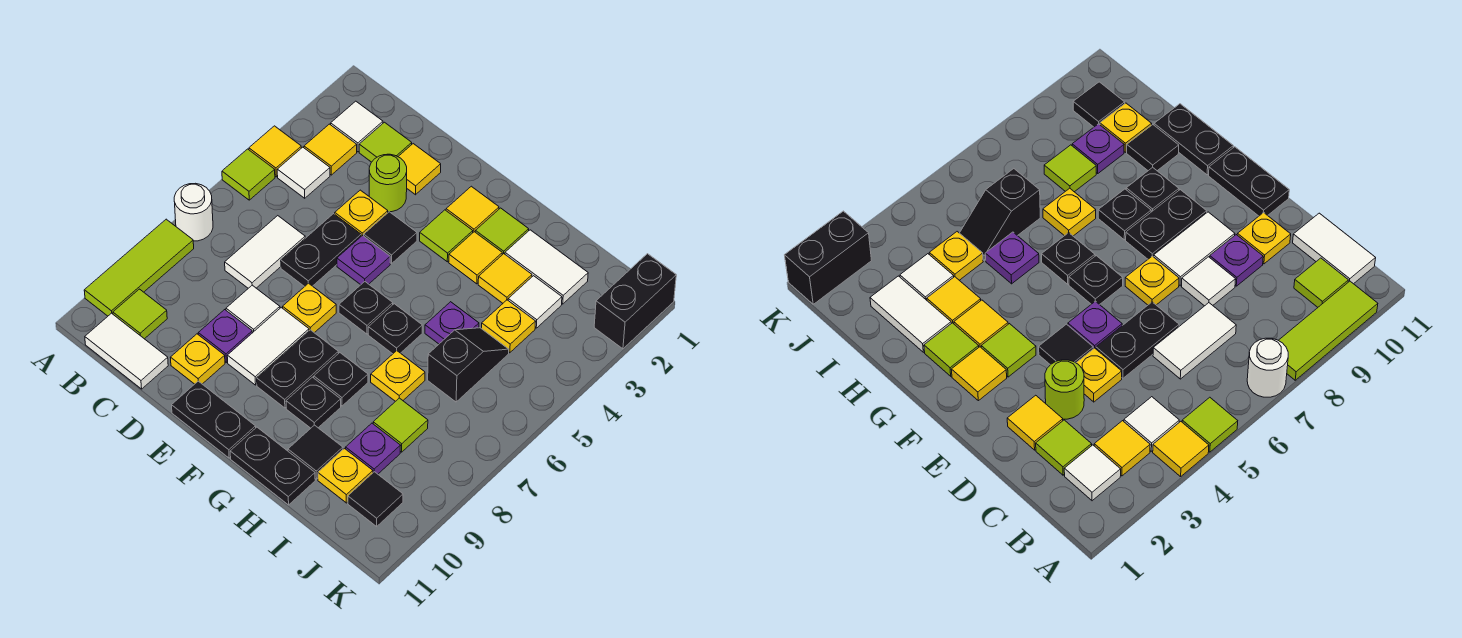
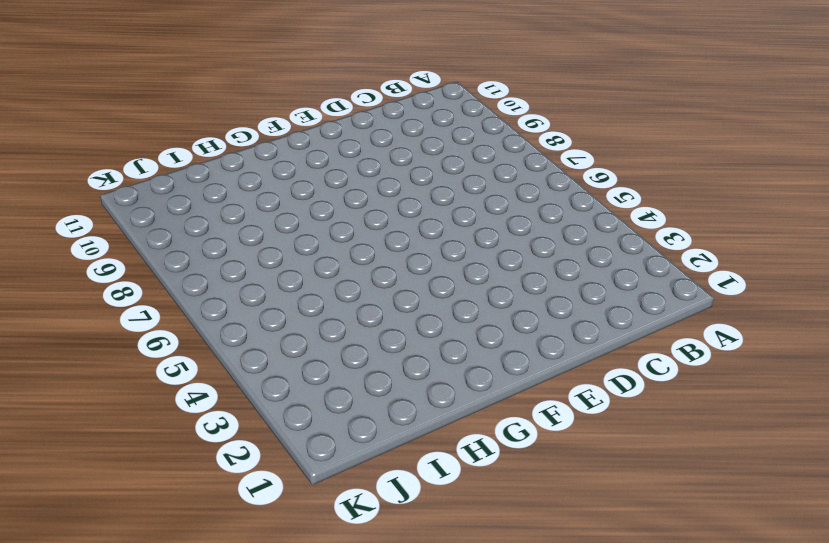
none -> yellow 1x1 tile [249,126,301,177]
none -> lime 1x1 tile [222,149,275,200]
none -> white 1x1 round brick [174,183,213,241]
none -> lime 1x3 tile [84,219,194,316]

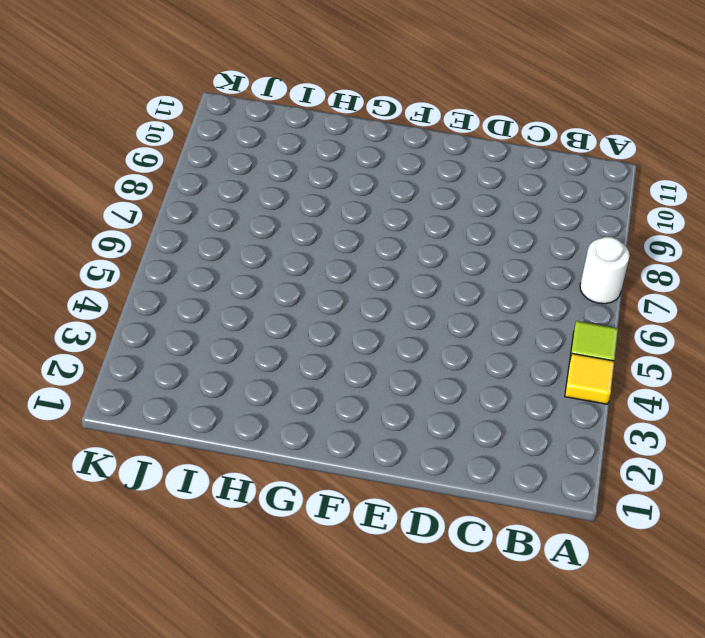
none -> lime 1x3 tile [84,219,194,316]
none -> white 1x1 tile [331,101,383,152]
none -> yellow 1x1 tile [304,124,357,175]
none -> white 1x1 tile [277,147,330,198]

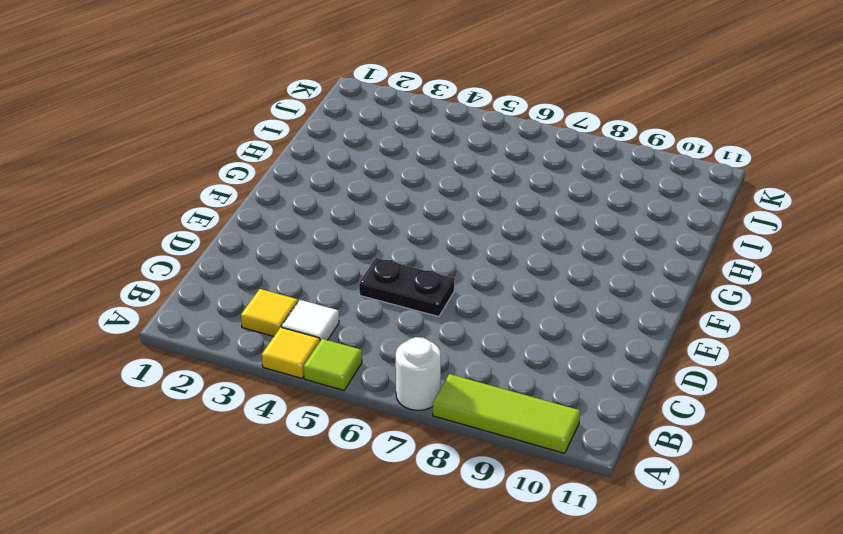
none -> white 1x1 tile [331,101,383,152]
none -> lime 1x1 tile [113,289,167,339]
none -> white 1x2 tile [85,313,168,389]
none -> lime 1x1 tile [359,122,412,162]

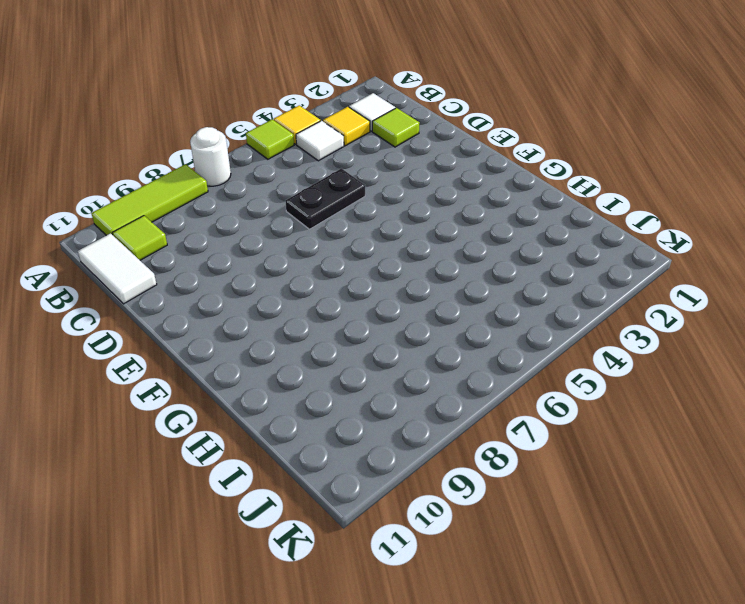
none -> white 1x2 tile [225,216,305,288]
none -> yellow 1x1 tile [398,144,441,195]
none -> lime 1x1 round brick [369,154,407,212]
none -> yellow 1x1 plate [335,190,388,236]

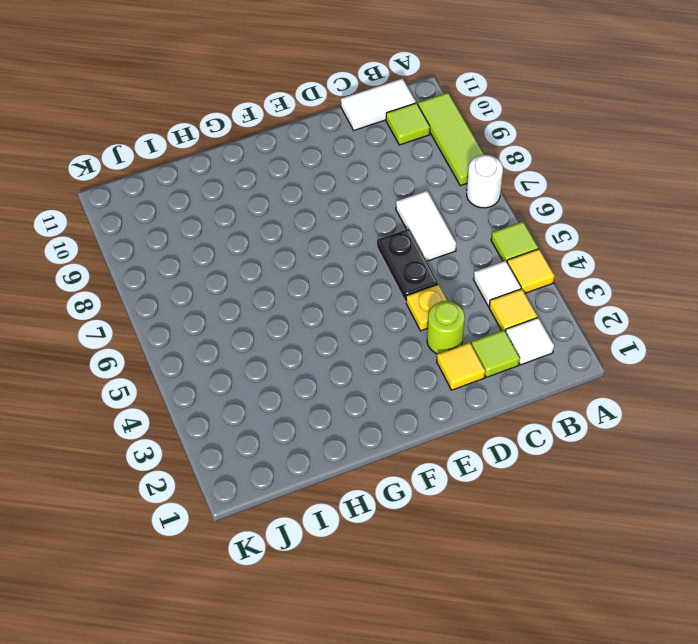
none -> white 1x1 tile [226,285,280,333]
none -> purple 1x1 plate [198,310,252,362]
none -> yellow 1x1 plate [170,334,225,384]
none -> black 1x1 tile [364,212,417,264]

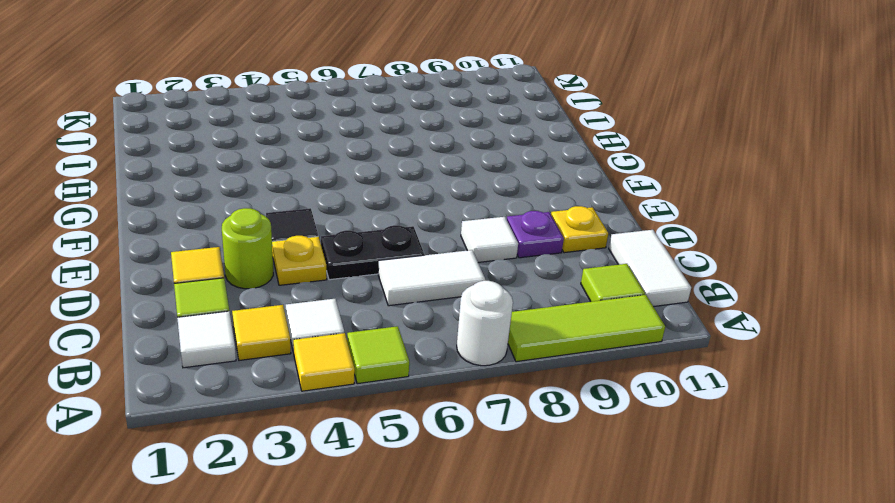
none -> purple 1x1 plate [337,235,390,285]
none -> yellow 1x1 plate [283,283,336,333]
none -> white 1x2 tile [227,308,309,385]
none -> black 1x2 plate [172,381,256,458]

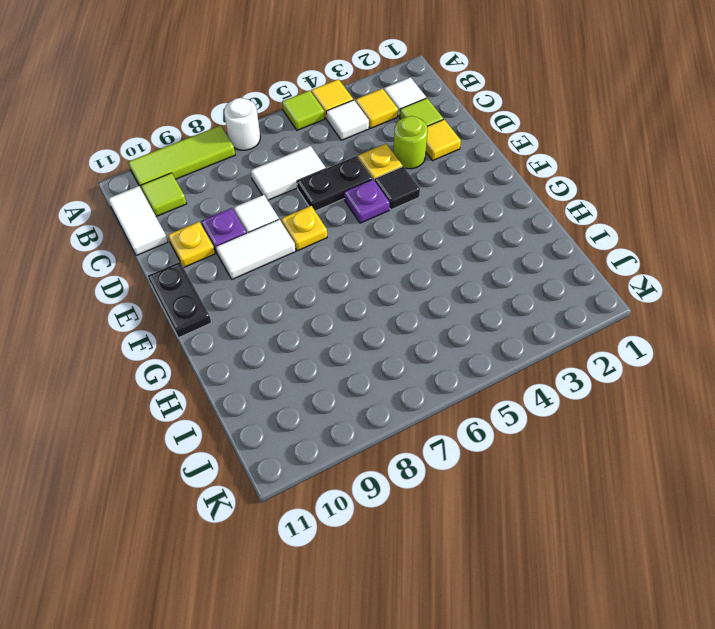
none -> yellow 1x1 tile [446,186,499,232]
none -> lime 1x1 tile [420,210,473,262]
none -> black 1x1 plate [339,282,393,334]
none -> black 1x2 plate [257,330,339,408]

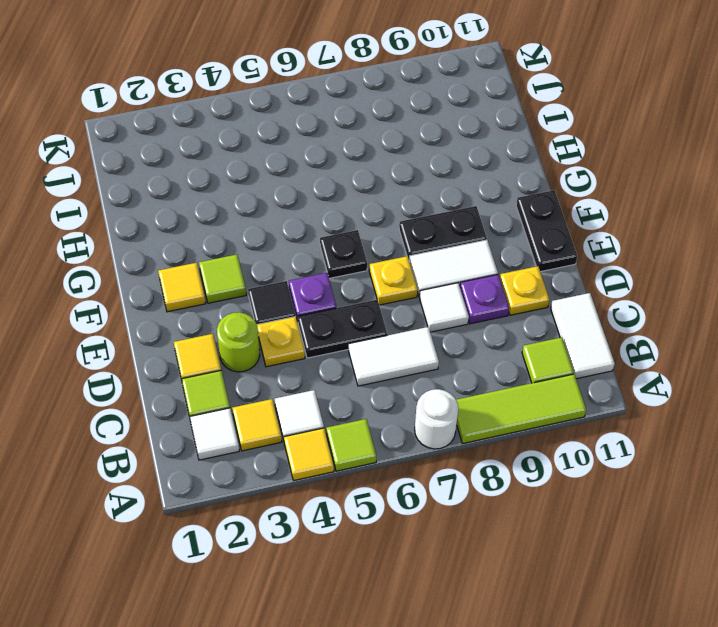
none -> lime 1x1 tile [475,208,529,255]
none -> yellow 1x1 tile [449,232,502,284]
none -> black 1x1 plate [368,304,422,354]
none -> black 1x1 plate [314,353,368,406]

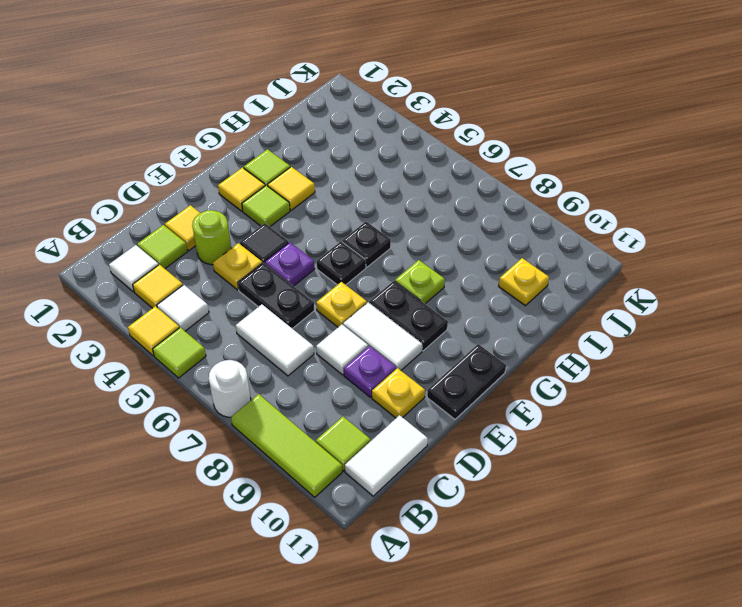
lime 1x1 plate [395,260,445,304] -> black 1x1 plate [314,353,368,406]
none -> black 1x1 plate [286,377,341,428]
none -> black 1x2 plate [230,427,315,505]
none -> white 1x2 tile [505,230,588,304]
none -> yellow 1x1 tile [478,254,532,303]

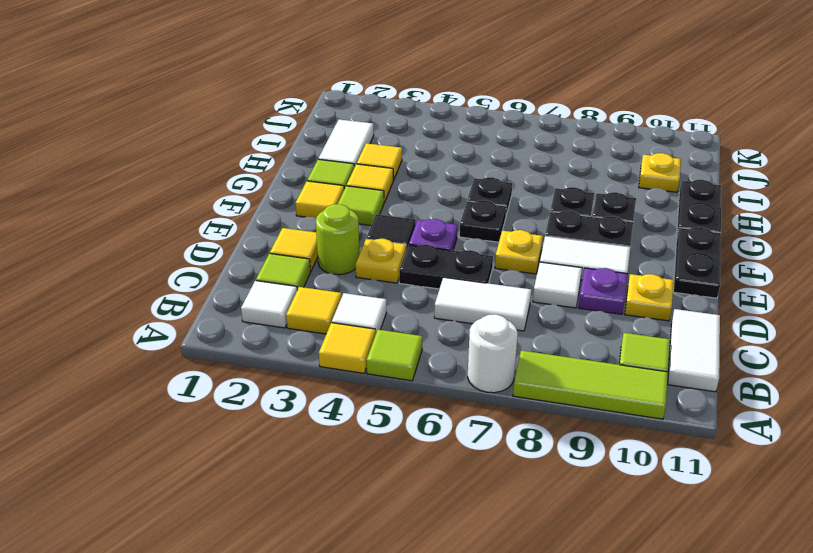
none -> purple 1x1 plate [425,302,479,344]
none -> yellow 1x1 plate [371,351,425,401]
none -> black 1x1 tile [288,425,343,479]
none -> white 1x1 tile [508,276,562,328]

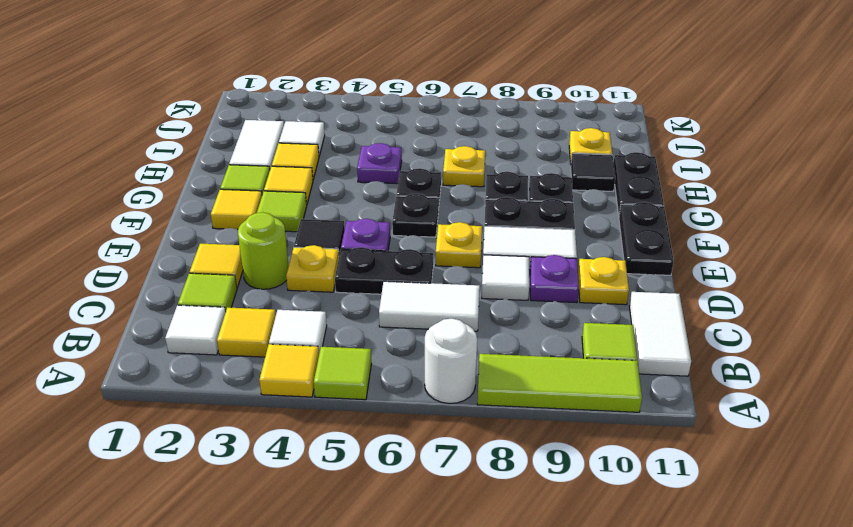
none -> yellow 1x1 plate [482,300,536,353]
none -> black 1x2 slope [428,328,509,402]
none -> lime 1x1 tile [373,398,428,452]
none -> purple 1x1 plate [346,423,401,474]

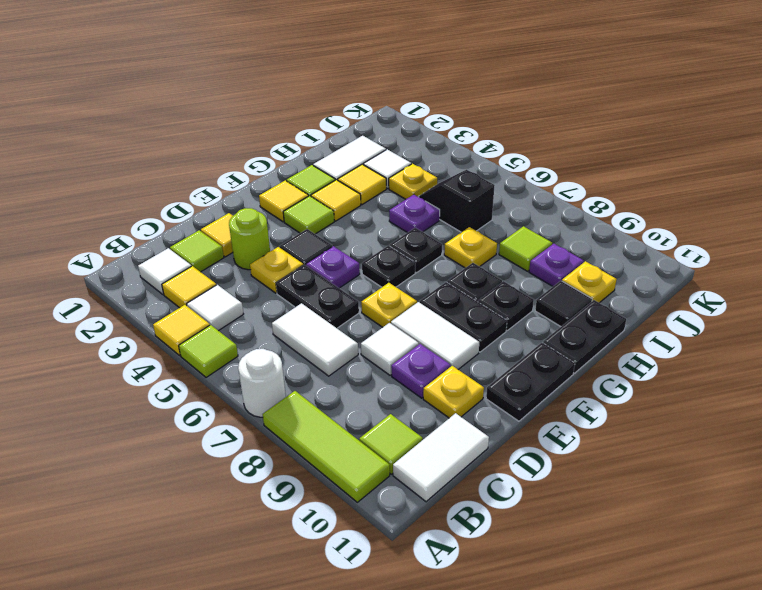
none -> black 1x1 tile [348,472,403,526]
none -> black 1x2 brick [594,254,676,349]

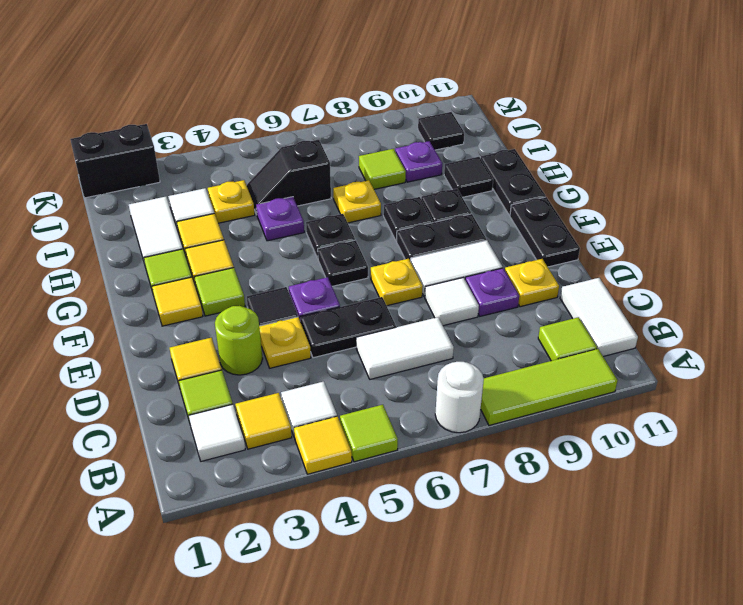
none -> yellow 1x1 plate [318,448,373,503]

